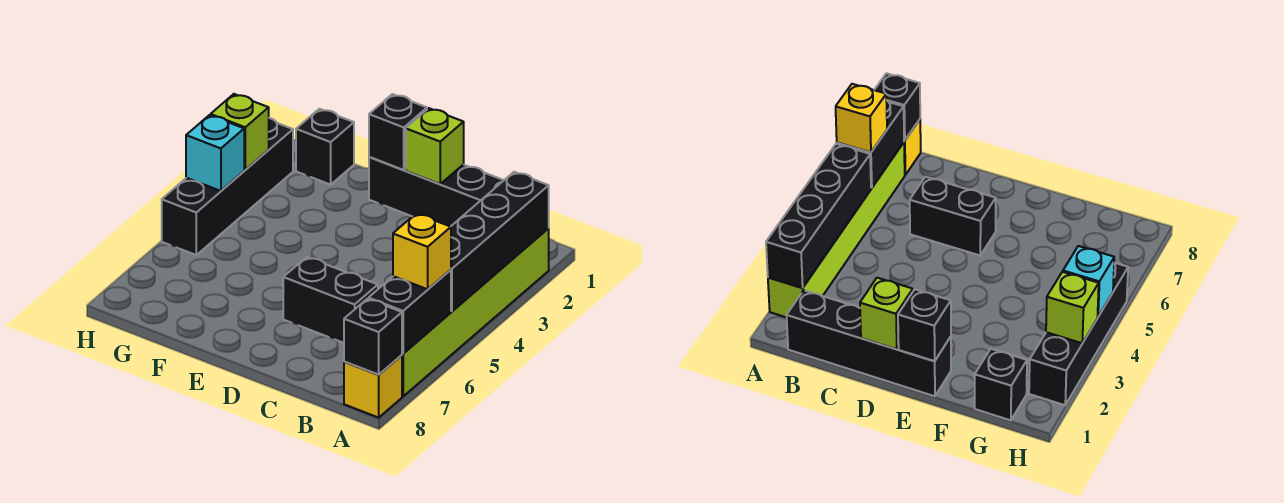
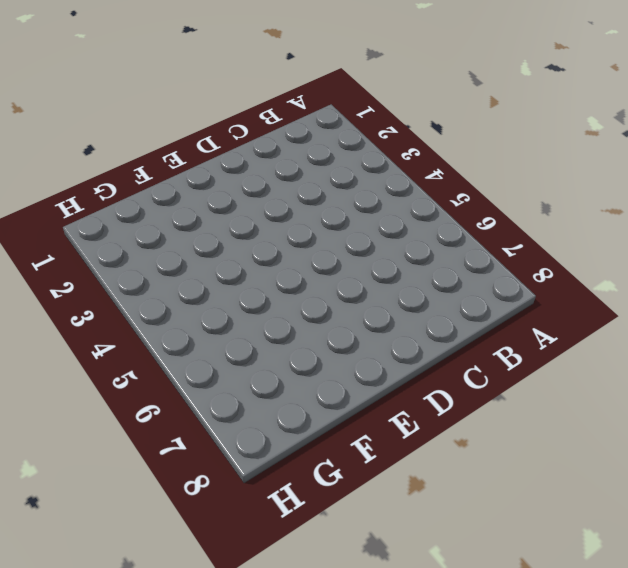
none -> lime 1x6 brick [402,228,549,396]
none -> yellow 1x1 brick [344,355,402,418]
none -> black 1x4 brick [369,157,504,227]

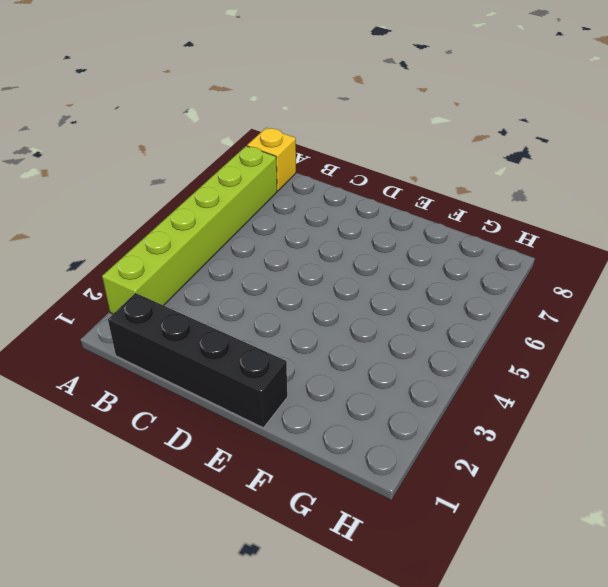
none -> black 1x2 brick [283,257,378,343]
none -> black 1x1 brick [296,109,354,185]
none -> black 1x4 brick [162,118,293,255]

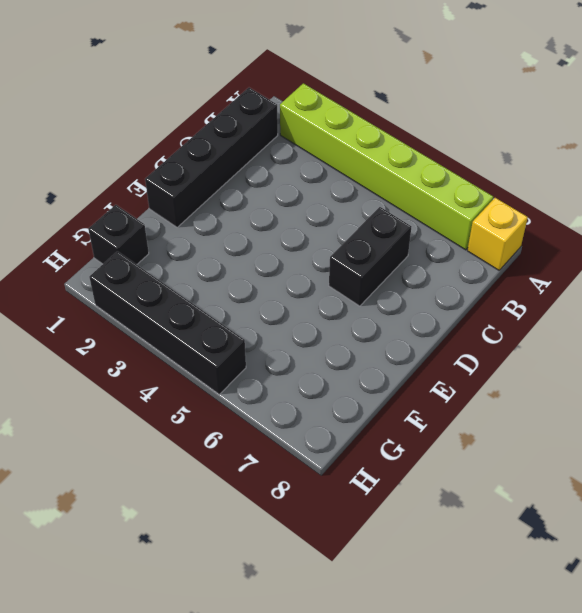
none -> black 1x4 brick [451,172,549,311]
none -> black 1x2 brick [368,270,451,353]
none -> black 1x1 brick [344,299,402,375]

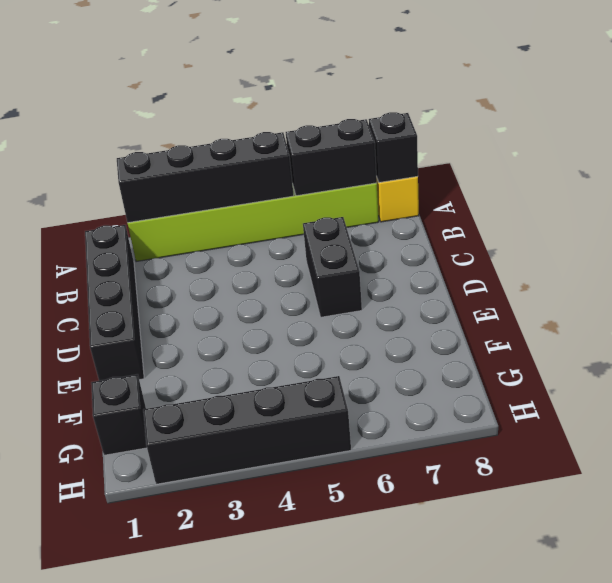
none -> lime 1x1 brick [406,108,464,184]
none -> black 1x1 brick [369,94,427,170]
none -> lime 1x1 brick [211,94,269,170]

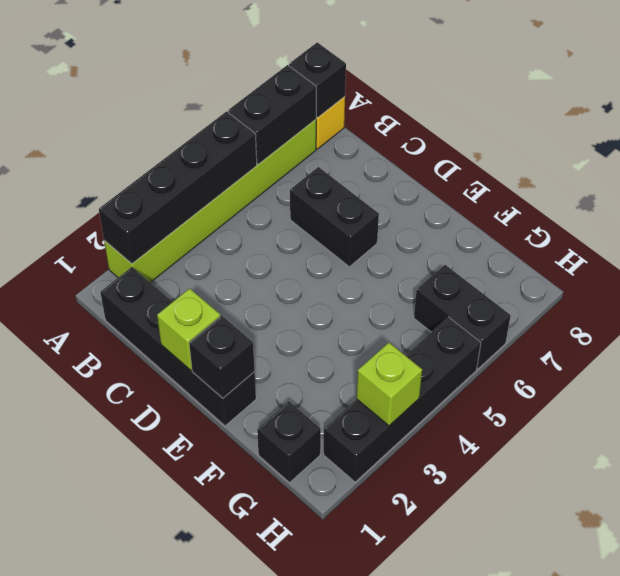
black 1x2 brick [414,265,511,369] -> none
none -> cyan 1x1 brick [186,115,244,191]
none -> yellow 1x1 brick [393,213,451,289]

